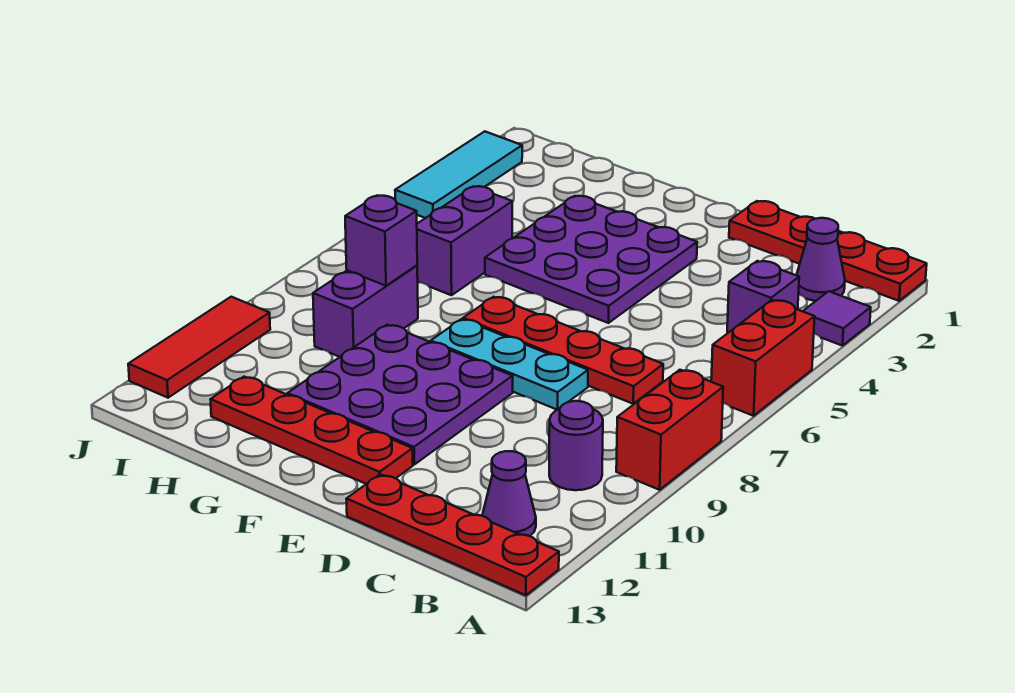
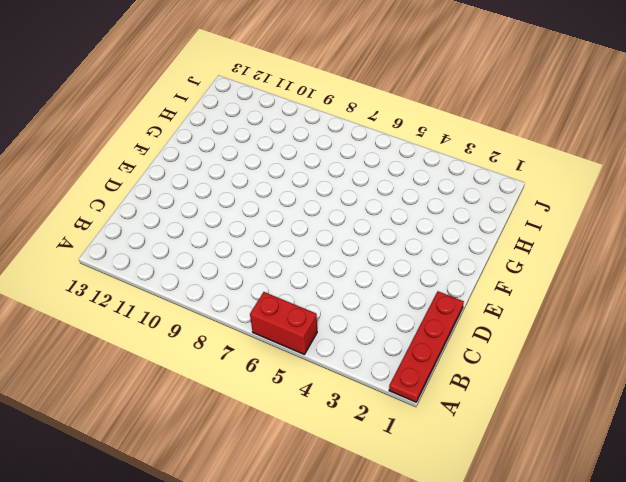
none -> purple 1x1 tile [803,291,871,346]
none -> red 1x2 brick [616,370,723,490]
none -> red 1x4 plate [346,474,559,595]

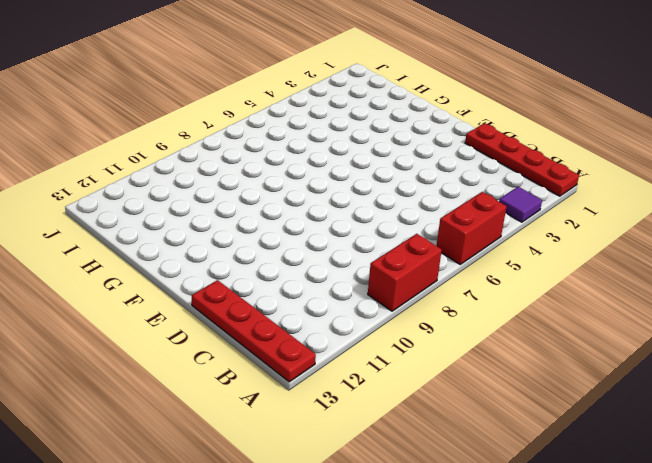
none -> purple 1x1 cone [796,218,845,301]
none -> purple 1x1 brick [727,261,799,333]
none -> purple 1x1 round brick [549,401,603,490]

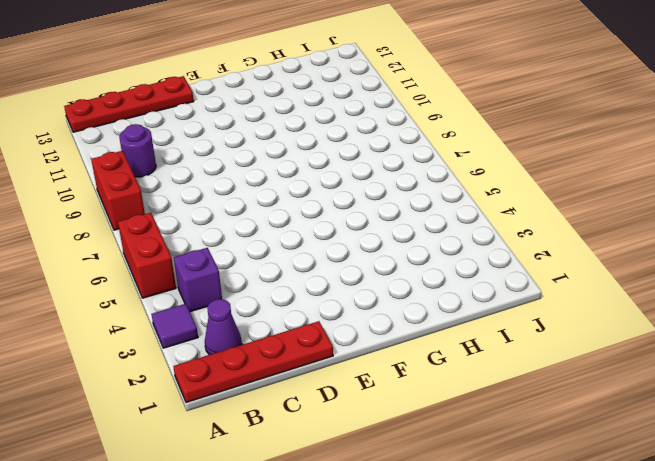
none -> purple 1x1 cone [482,451,536,536]
none -> red 1x4 plate [463,297,663,404]
none -> cyan 1x3 plate [431,319,588,410]

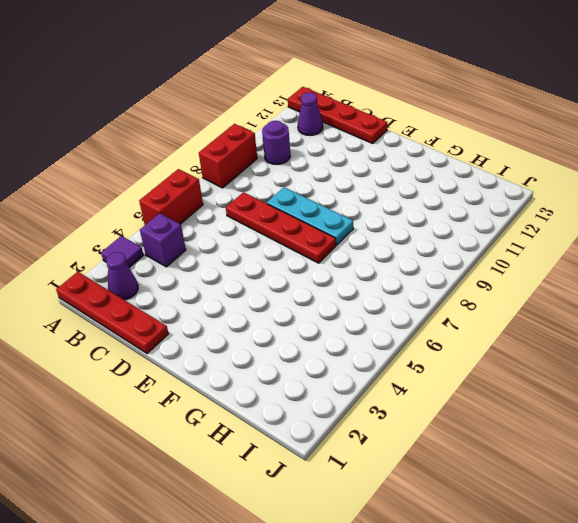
none -> purple 3x3 plate [485,196,697,323]
none -> purple 3x3 plate [287,325,513,464]
none -> red 1x4 plate [210,377,413,484]

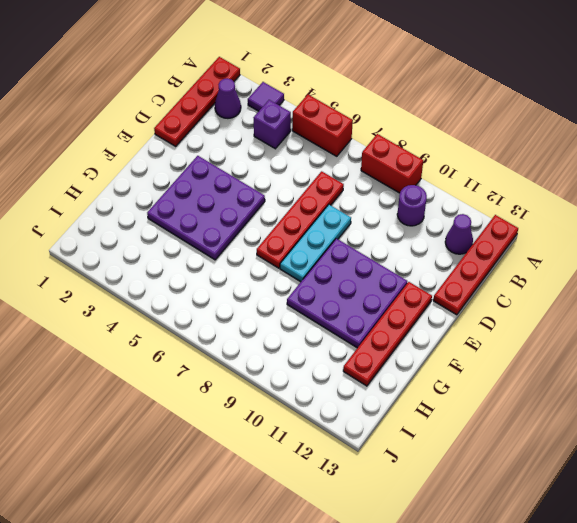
none -> purple 1x2 brick [417,186,512,295]
none -> purple 1x2 brick [313,265,418,357]
none -> cyan 1x3 tile [395,131,522,218]

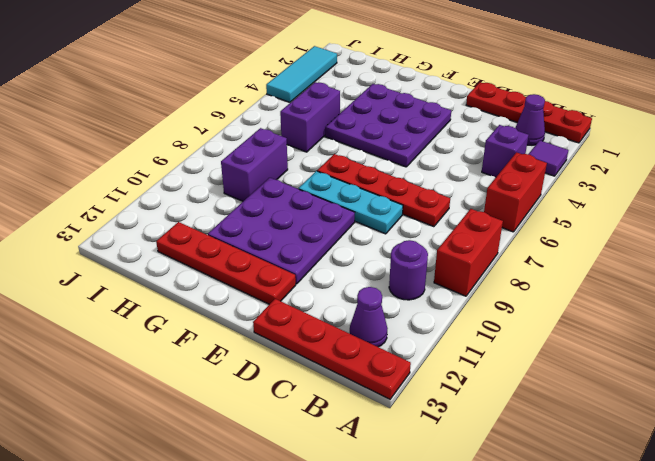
none -> red 1x3 tile [128,297,270,398]
none -> purple 1x1 brick [345,196,417,286]

